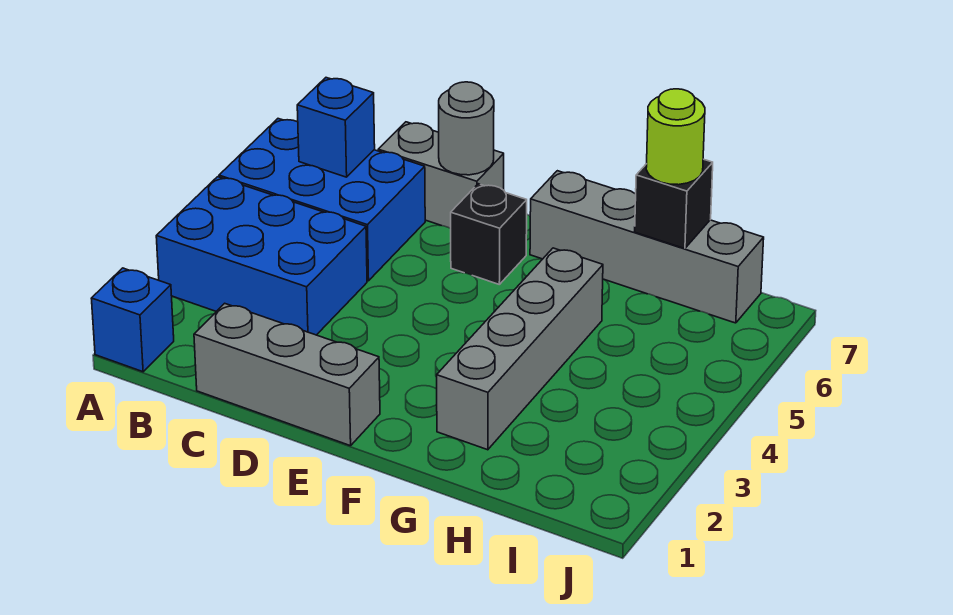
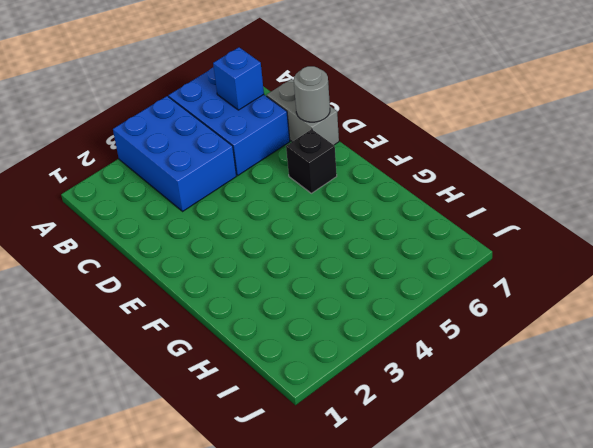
none -> blue 1x1 brick [91,268,174,372]
none -> grey 1x3 brick [194,303,380,446]
none -> grey 1x4 brick [530,171,764,323]

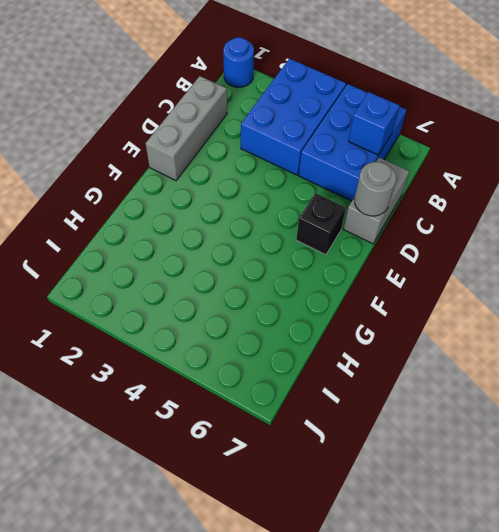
blue 1x1 round brick [223,37,254,87] -> blue 1x1 brick [91,268,174,372]
none -> grey 1x4 brick [530,171,764,323]
none -> grey 1x4 brick [437,248,603,450]
none -> black 1x1 brick [635,159,713,249]

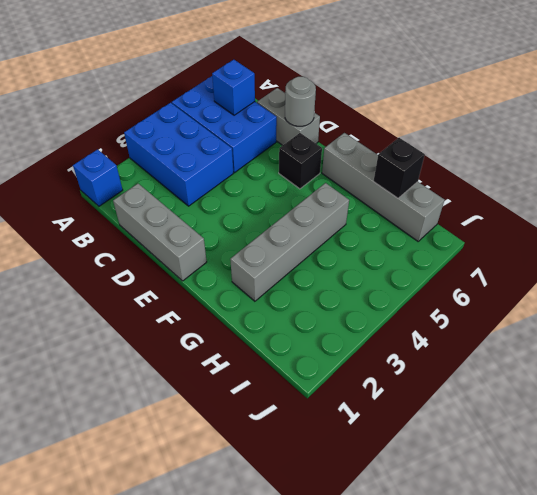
none -> lime 1x1 round brick [646,89,705,185]

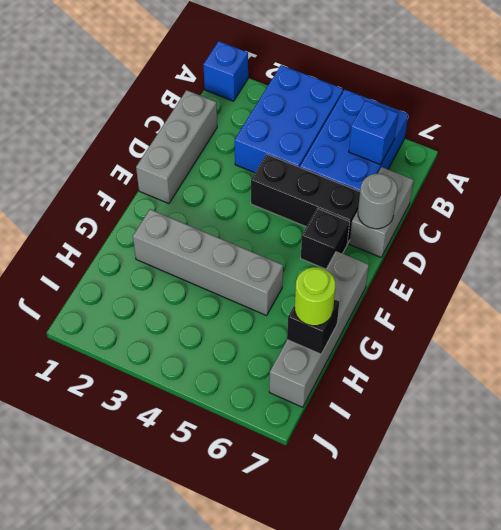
black 1x3 brick [251,154,360,244] -> none

